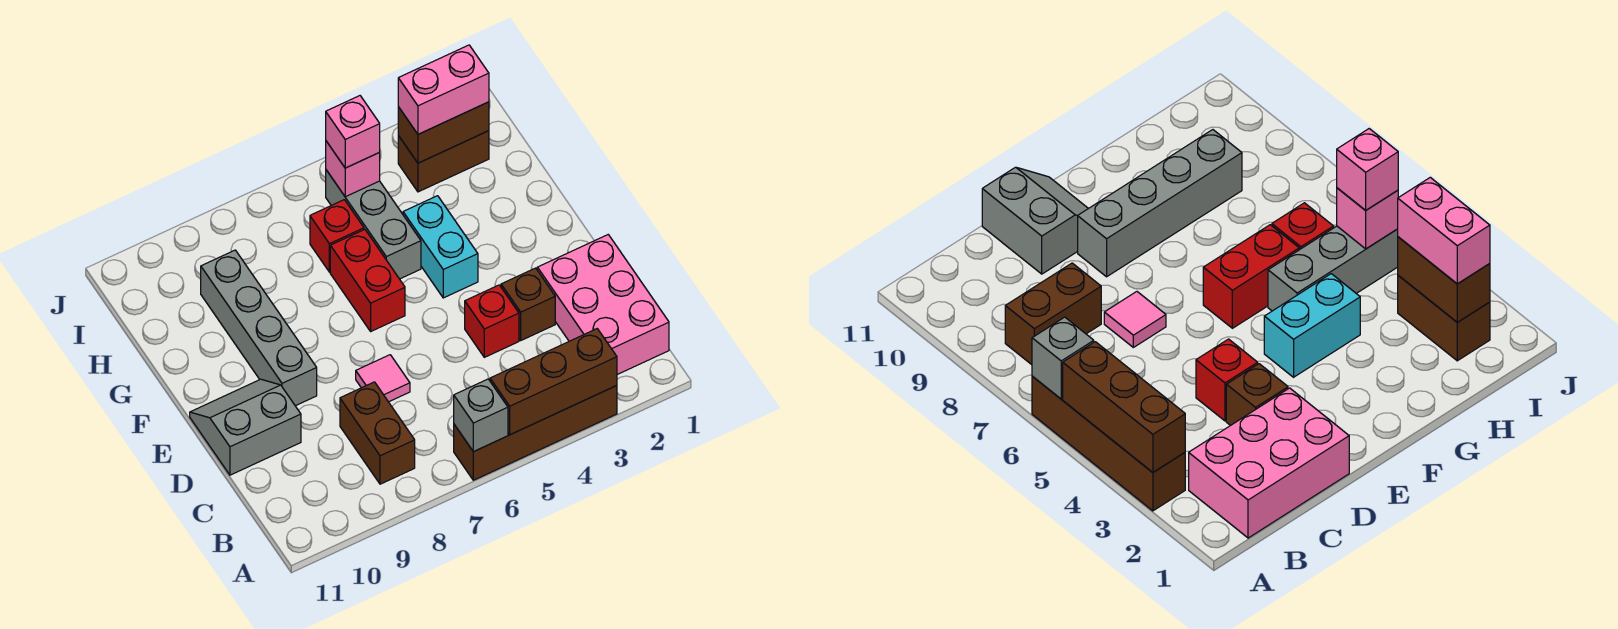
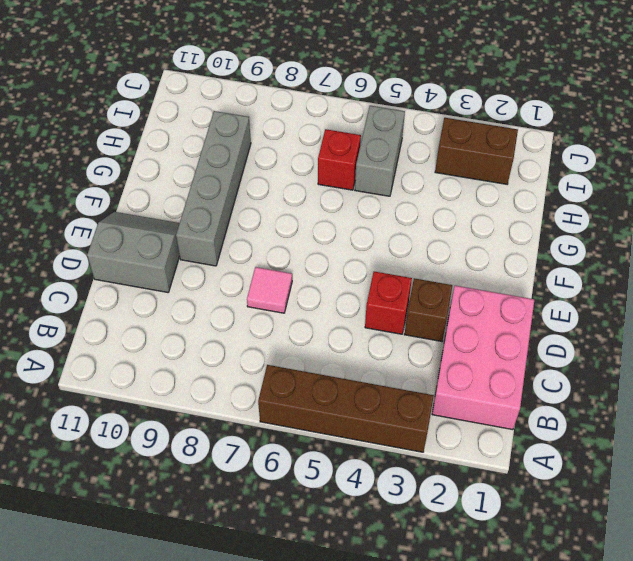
grey 1x2 brick [355,106,405,196] -> grey 1x3 brick [326,170,421,279]
none -> brown 1x2 brick [340,382,415,484]
none -> cyan 1x2 brick [403,196,478,298]
none -> red 1x2 brick [330,229,405,331]

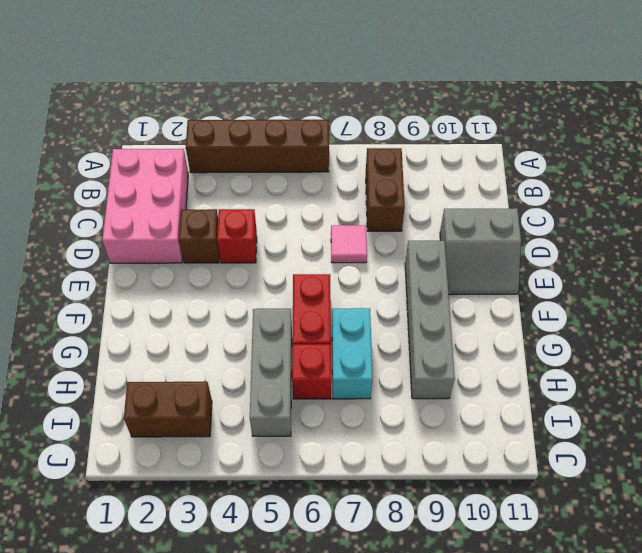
cyan 1x2 brick [332,308,372,399] -> cyan 1x2 brick moved to [403,196,478,298]
none -> brown 1x3 brick [490,329,617,435]
none -> grey 1x1 brick [454,379,508,452]
none -> brown 1x2 brick [398,102,489,163]

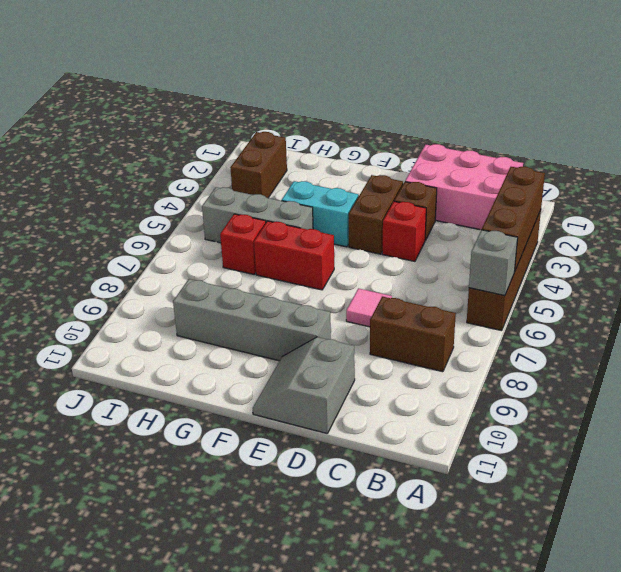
brown 1x2 brick [349,175,403,254] -> brown 1x2 brick moved to [398,102,489,163]
none -> pink 1x1 brick [326,141,380,197]
none -> pink 1x2 brick [398,45,489,134]
none -> pink 1x1 brick [326,96,380,168]

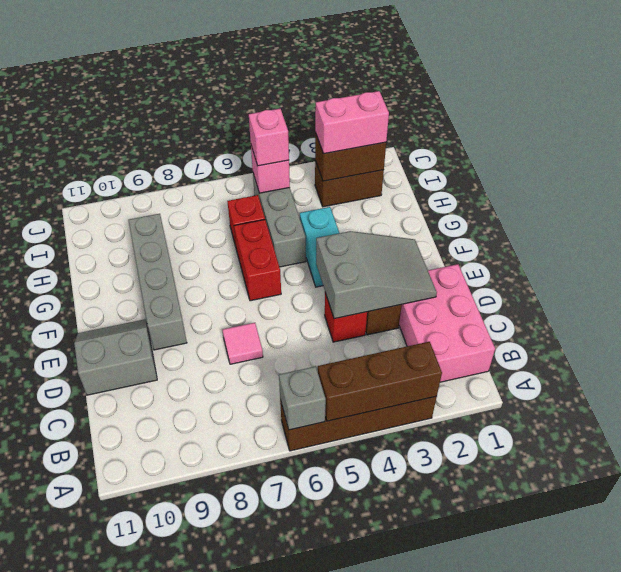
grey 2x3 slope [316,231,437,319] -> none
none -> brown 1x2 brick [340,382,415,484]

